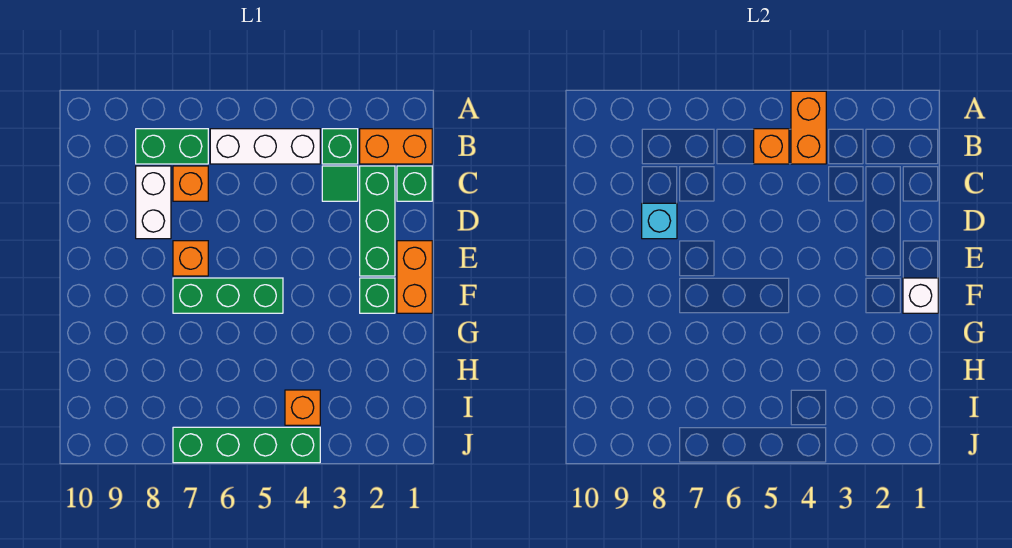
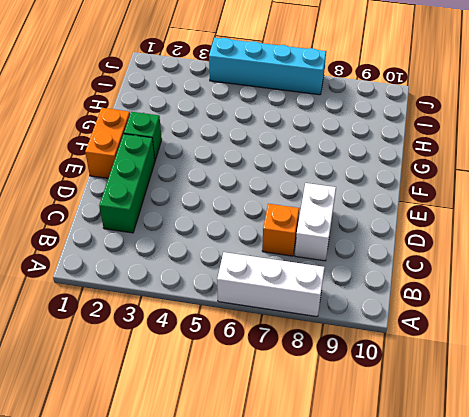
white 1x3 brick [217,252,325,317] -> white 1x3 brick moved to [210,129,320,164]
cyan 1x4 brick [209,38,326,95] -> green 1x4 brick [173,427,320,463]
none -> orange 1x2 brick [360,129,432,164]
none -> green 1x1 brick [322,129,358,164]
none -> green 1x2 brick [136,129,208,164]

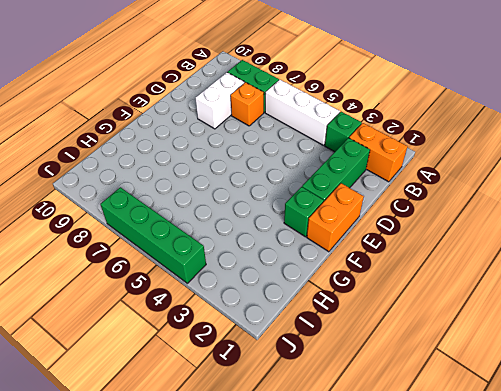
none -> green 1x1 brick [397,166,432,201]
none -> green 1x1 tile [322,166,358,201]
none -> orange 1x1 brick [173,241,208,276]

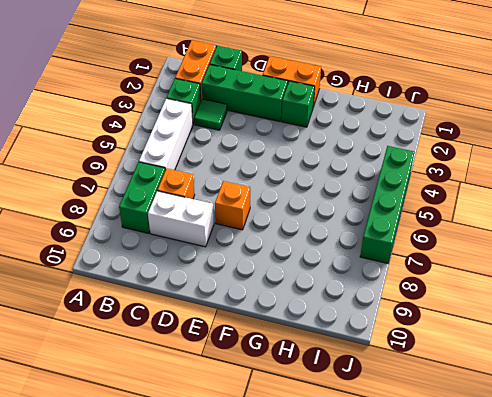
none -> green 1x3 brick [173,278,283,313]
none -> orange 1x1 brick [285,390,320,425]
none -> orange 1x2 brick [791,91,826,164]

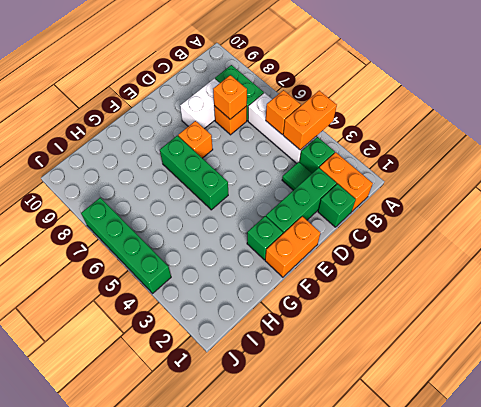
orange 1x1 brick [213,75,247,119] -> orange 1x1 brick moved to [285,390,320,425]
none -> cyan 1x1 brick [642,203,677,239]
none -> white 1x1 brick [903,278,938,313]

